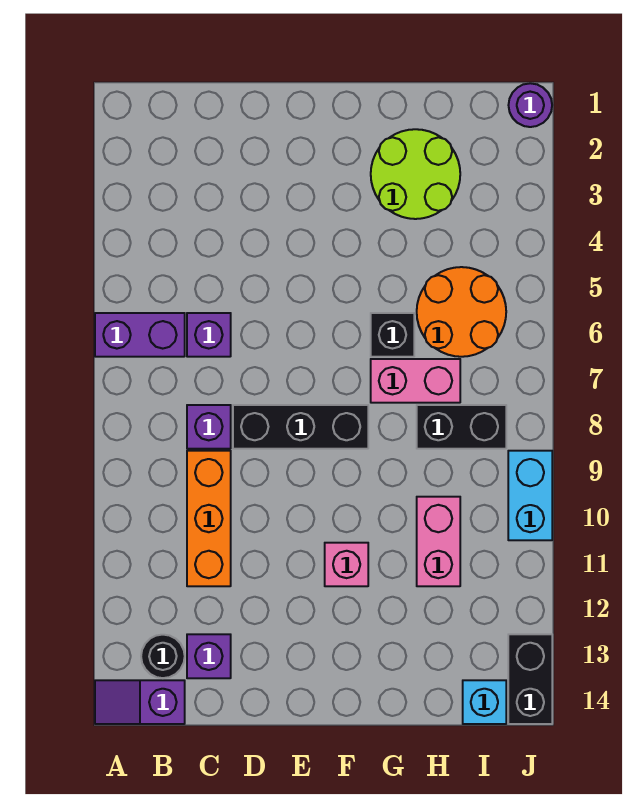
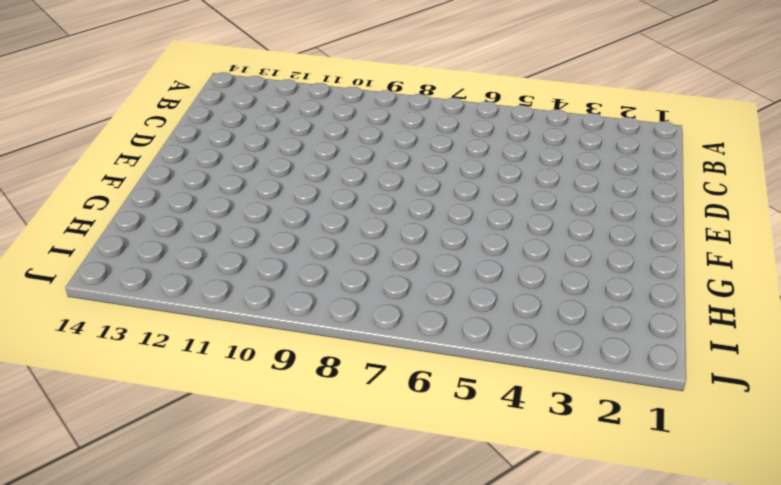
none -> purple 1x2 brick [95,313,185,357]
none -> purple 1x2 slope [95,680,185,724]
none -> black 1x1 round brick [141,635,185,678]

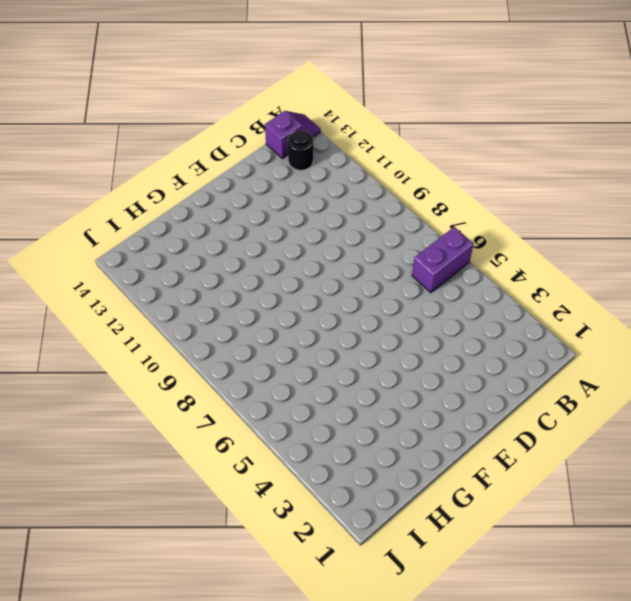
none -> purple 1x1 brick [187,313,231,357]
none -> purple 1x1 brick [187,405,231,449]
none -> orange 1x3 brick [187,451,231,586]

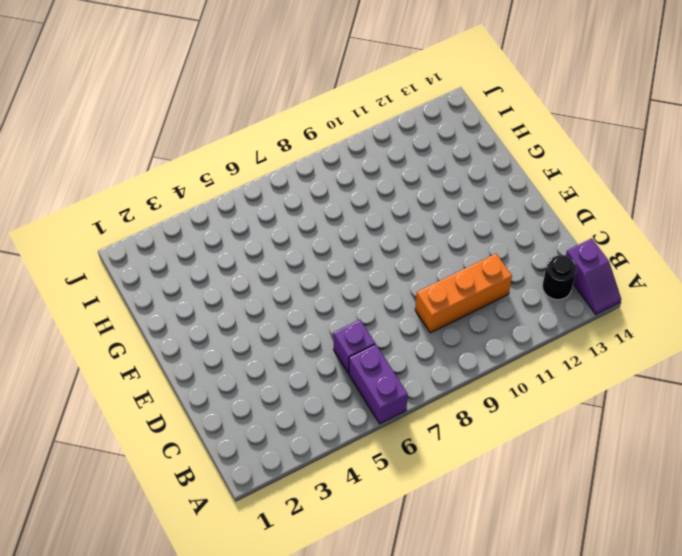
none -> purple 1x1 brick [187,405,231,449]
none -> purple 1x1 brick [187,634,231,678]
none -> black 1x3 brick [233,405,368,449]

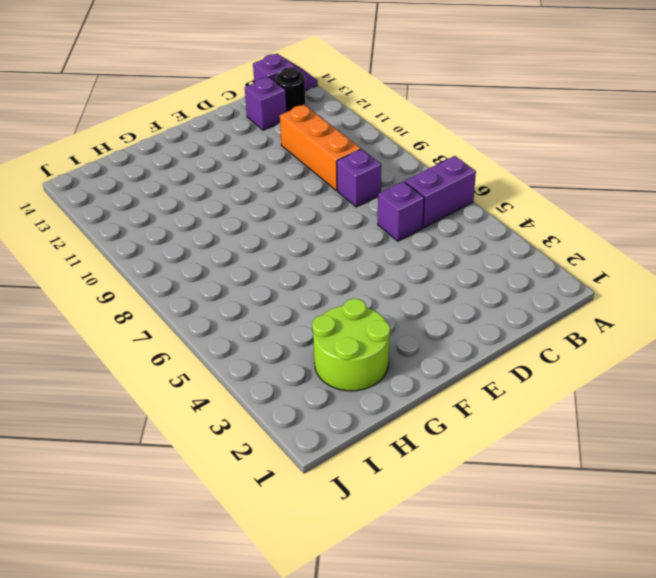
none -> black 1x3 brick [233,405,368,449]
none -> pink 1x1 brick [325,543,368,586]
none -> black 1x1 brick [371,313,414,357]

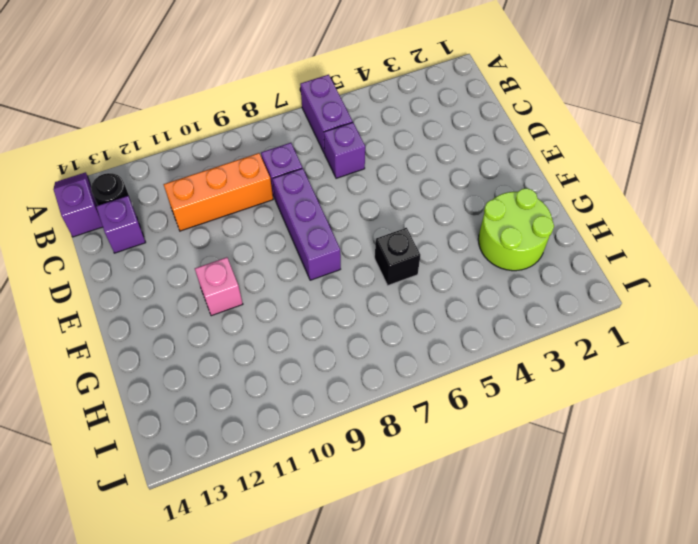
purple 1x3 brick [273,168,341,280] -> black 1x3 brick [233,405,368,449]
none -> pink 1x2 brick [371,359,460,403]
none -> orange 2x2 round brick [417,267,506,357]
none -> black 1x2 brick [417,405,506,449]

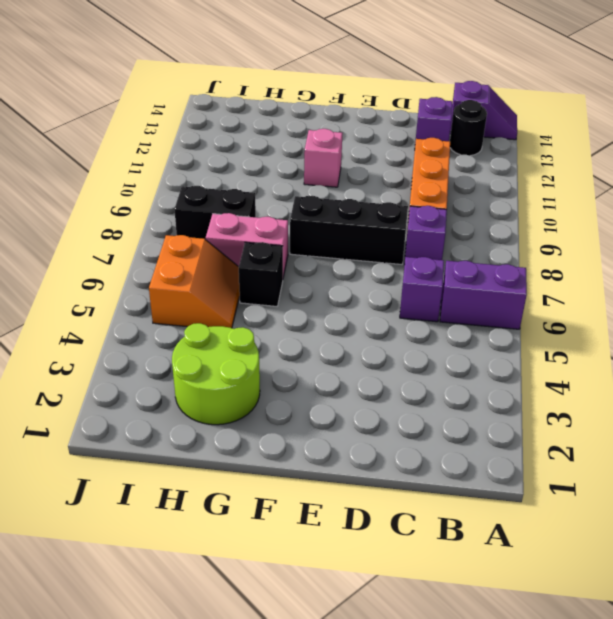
orange 2x2 slope [149,235,240,328] -> orange 2x2 round brick [417,267,506,357]
none -> pink 1x2 brick [417,497,460,586]
none -> cyan 1x1 brick [463,680,506,724]
none -> purple 1x1 round brick [509,83,552,127]

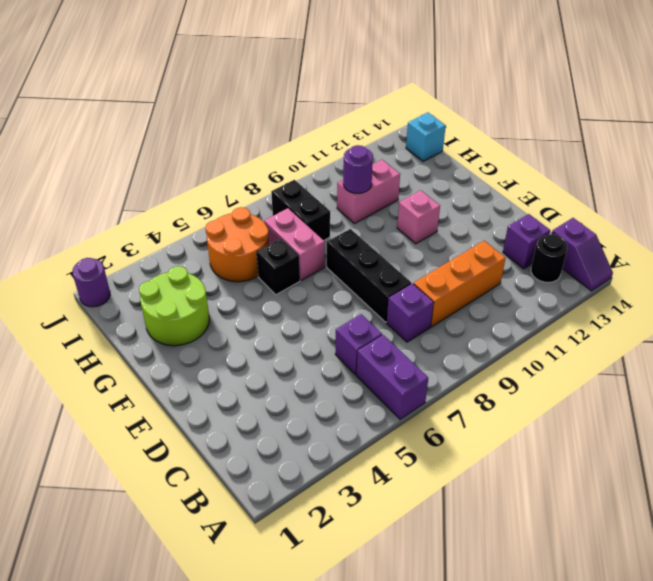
purple 1x1 round brick [343,145,373,193] -> none
none -> cyan 1x2 brick [508,451,552,540]
none -> black 1x2 brick [508,634,552,724]

